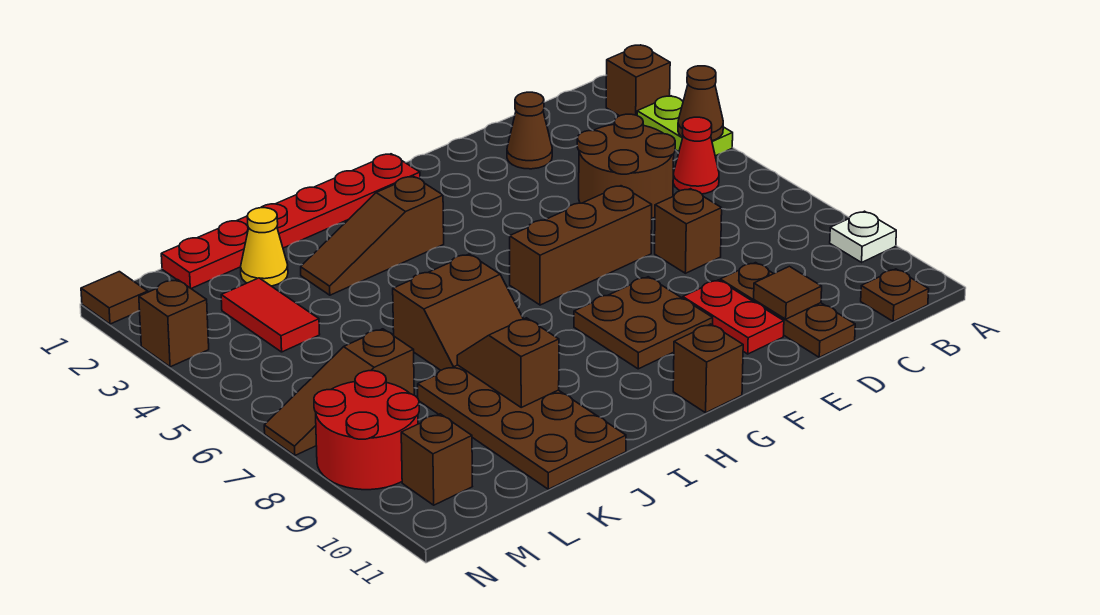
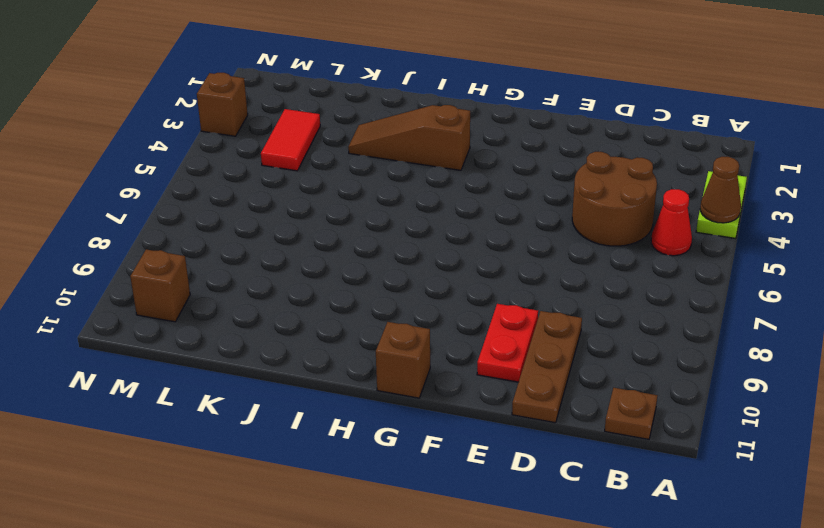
none -> brown 1x1 brick [606,45,670,116]
none -> white 1x1 plate [830,211,896,262]
none -> brown 1x1 cone [507,92,552,169]

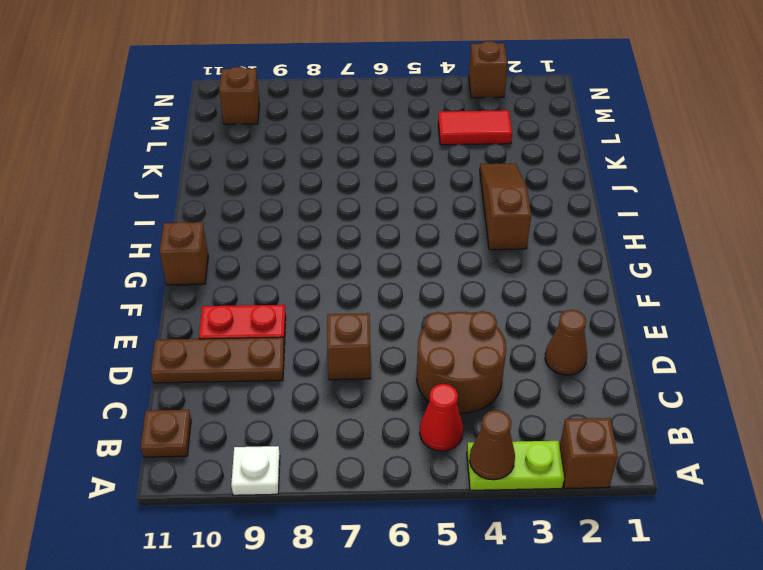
none -> brown 1x3 brick [510,186,652,305]
none -> brown 2x2 plate [574,277,713,369]
none -> red 1x6 plate [161,154,420,288]

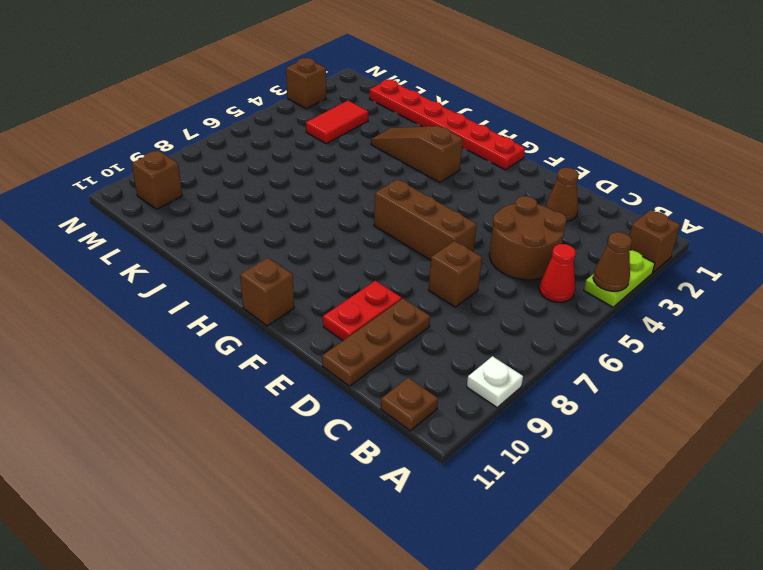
none -> brown 2x2 plate [574,277,713,369]
none -> brown 2x2 slope [393,254,523,370]
none -> brown 2x4 plate [418,365,626,489]

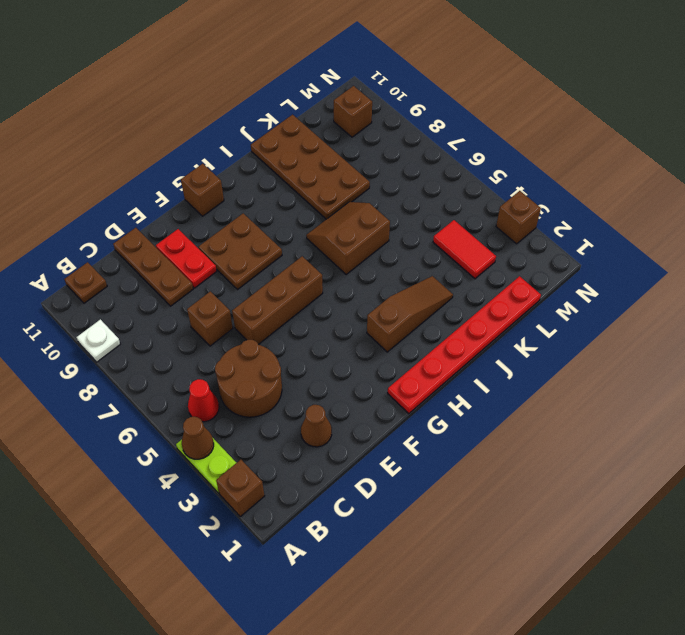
none -> yellow 1x1 cone [241,208,288,286]
none -> brown 1x3 slope [264,329,414,455]
none -> red 2x2 round brick [314,371,419,490]

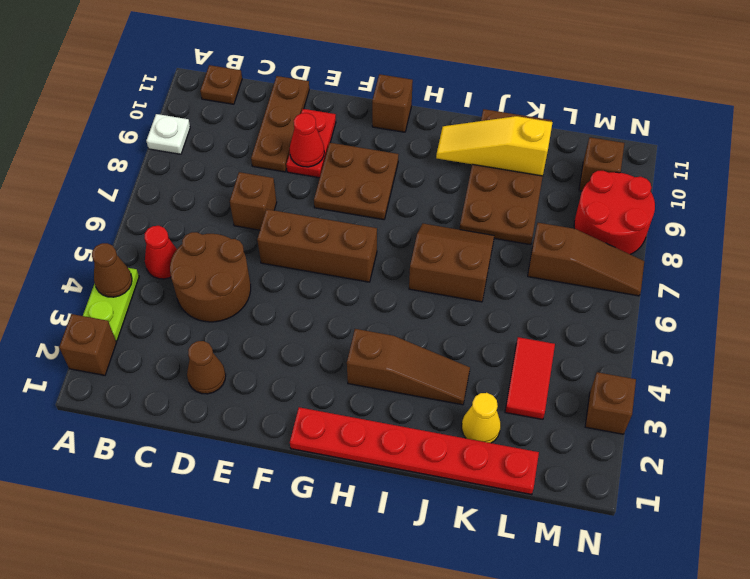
red 1x1 cone [290,113,324,167] -> none
yellow 1x3 slope [436,116,553,176] -> none
none -> brown 1x1 tile [81,272,148,324]
none -> brown 1x1 tile [754,266,822,319]
none -> brown 1x2 slope [457,318,559,407]

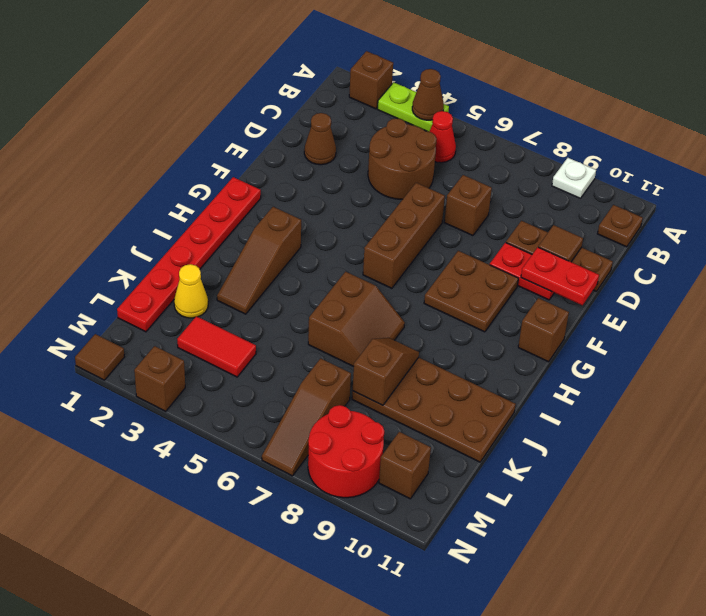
red 1x2 plate [521,247,599,305] -> none
brown 1x2 slope [353,338,419,405] -> brown 1x2 slope turned to [457,318,559,407]

